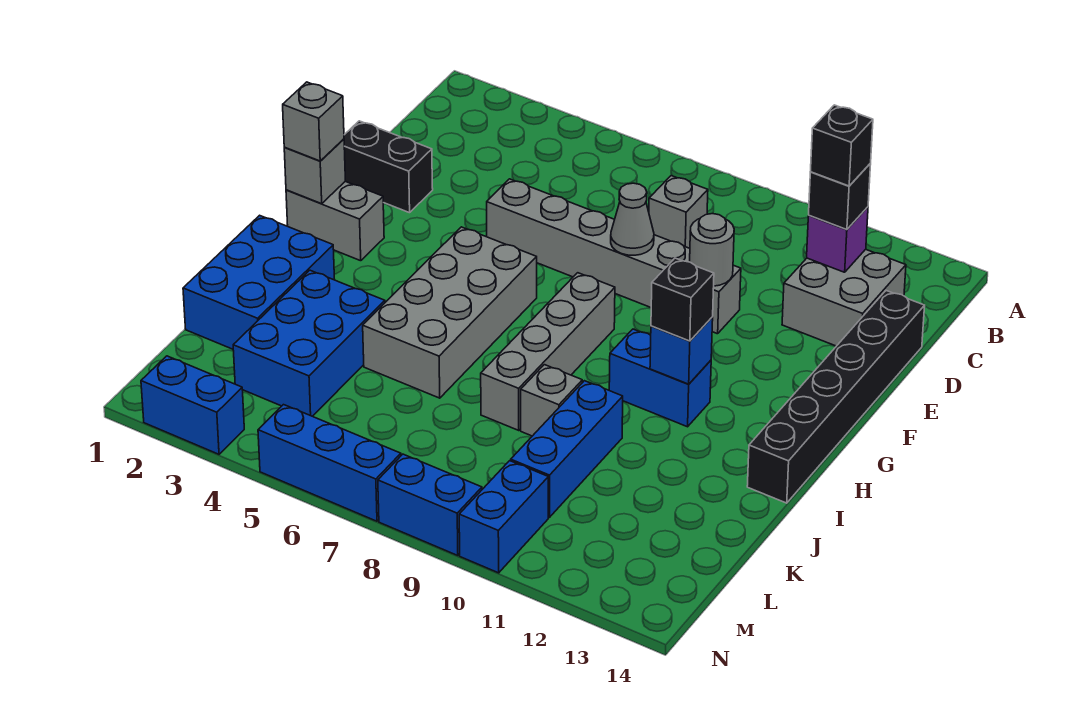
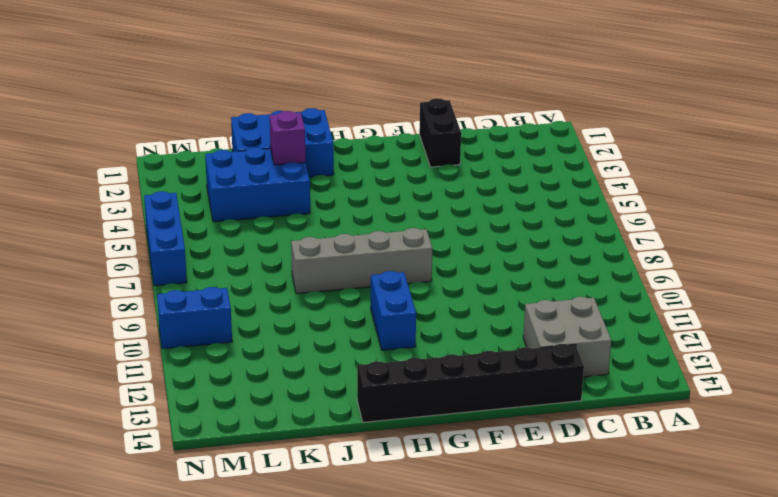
purple 1x1 brick [270,111,305,165] -> purple 1x1 brick moved to [807,207,868,272]
none -> grey 1x1 brick [649,176,708,248]
none -> grey 1x6 brick [487,179,741,334]
none -> grey 1x2 brick [286,182,384,261]

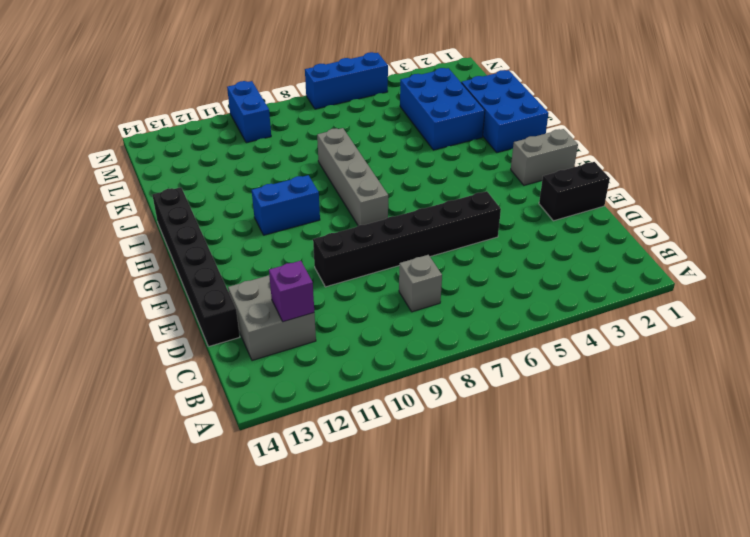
black 1x6 brick [313,191,501,287] -> grey 1x6 brick [487,179,741,334]
none -> grey 2x4 brick [363,227,537,398]
none -> grey 1x1 brick [521,365,582,436]
none -> blue 1x3 brick [511,381,623,517]

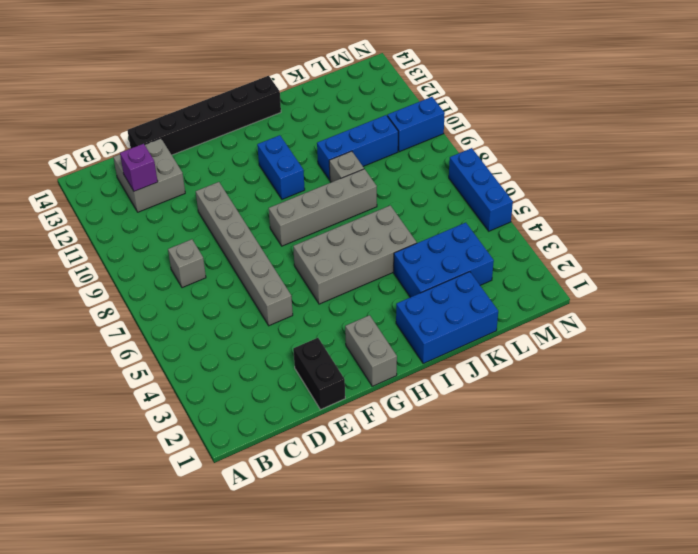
none -> blue 1x2 brick [141,356,244,454]
none -> blue 1x2 brick [378,454,482,556]
none -> grey 1x1 cone [611,183,654,255]

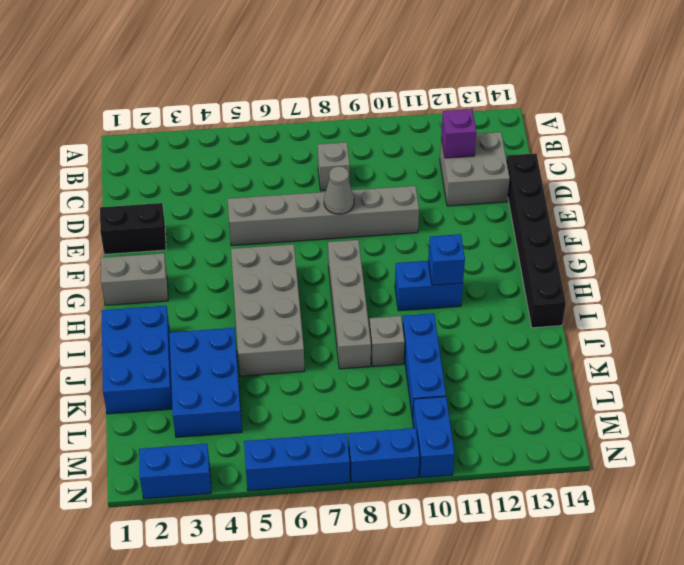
none -> grey 1x1 round brick [690,214,734,286]
none -> grey 1x1 brick [284,139,345,204]
none -> black 1x1 brick [809,164,871,230]

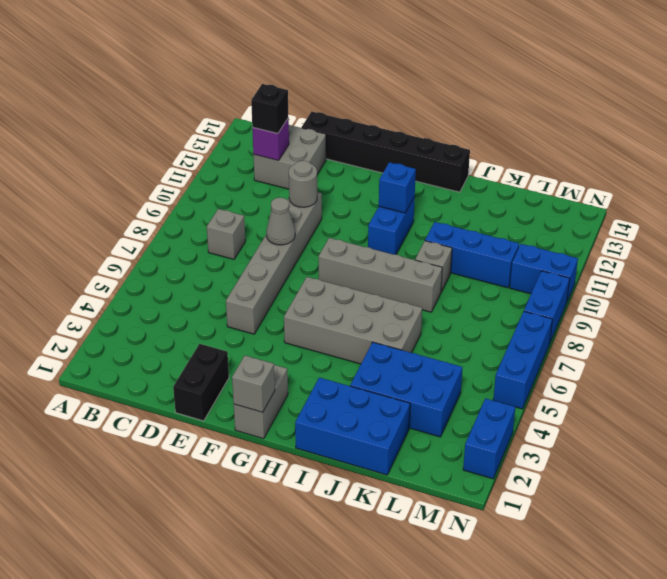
none -> grey 1x1 brick [283,82,344,161]
none -> black 1x1 brick [651,258,714,341]
none -> black 1x1 brick [811,105,873,186]

